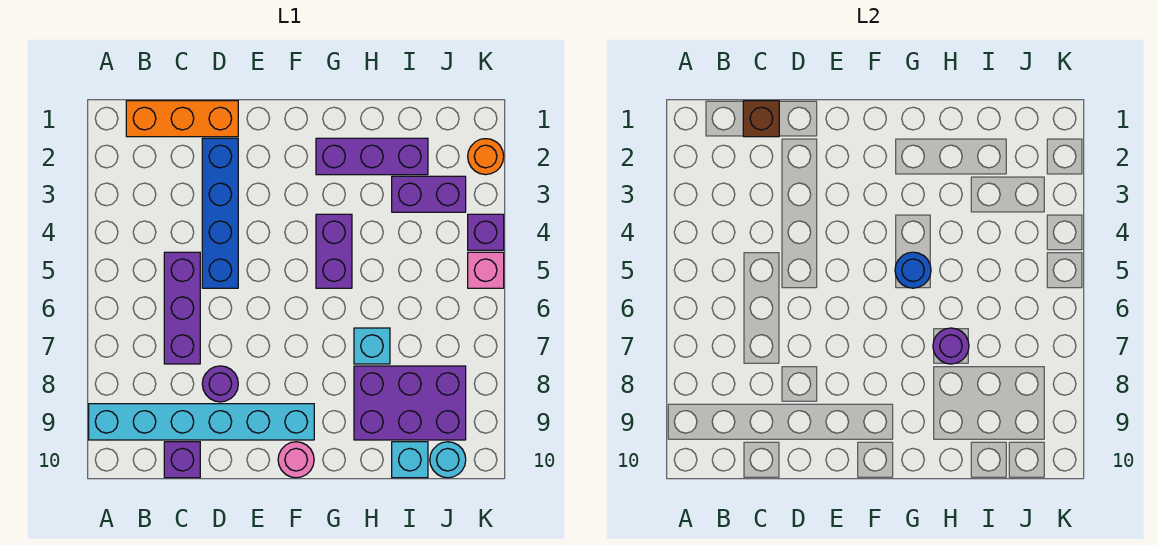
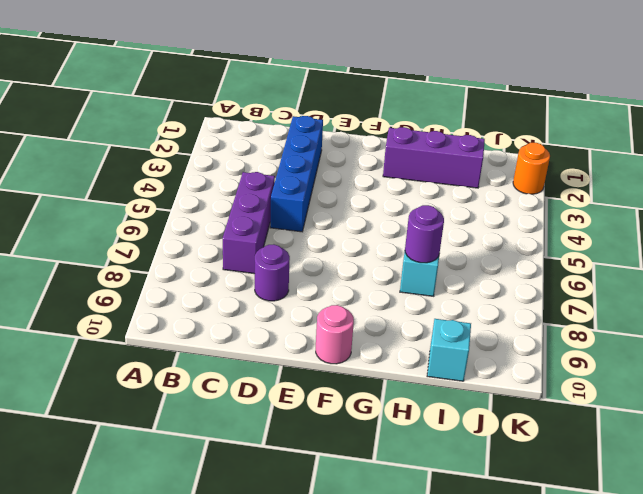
none -> cyan 1x6 brick [89,404,314,440]
none -> orange 1x3 brick [126,101,238,137]
none -> purple 1x1 brick [164,442,200,478]

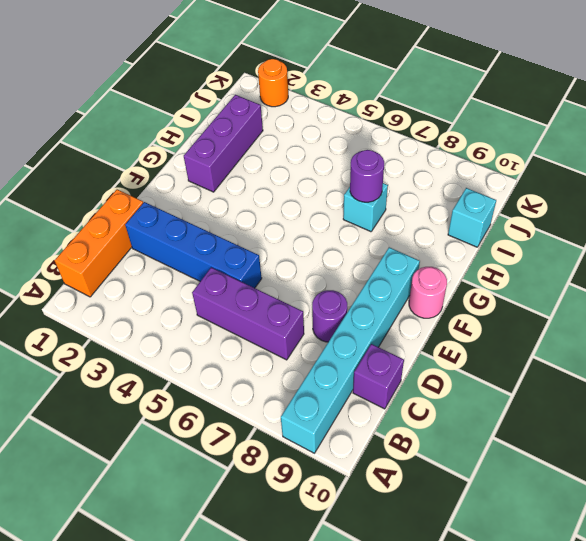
none -> purple 1x2 brick [316,214,352,288]
none -> purple 2x3 brick [354,366,466,440]
none -> purple 1x2 brick [392,176,466,212]

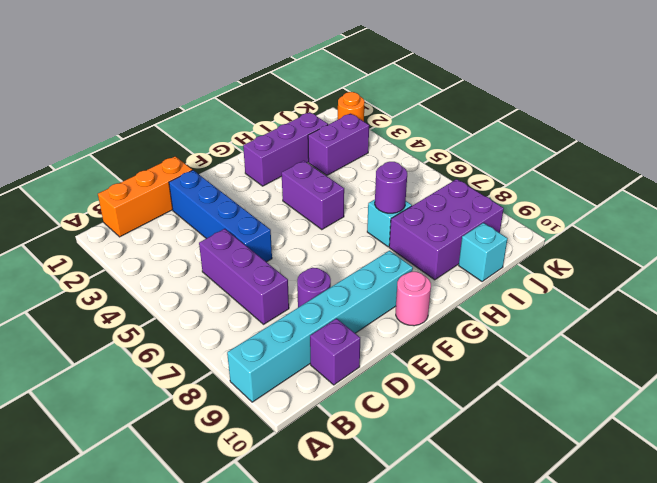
none -> cyan 1x1 round brick [430,442,466,478]
none -> purple 1x1 brick [468,214,504,250]
none -> pink 1x1 brick [468,252,504,288]

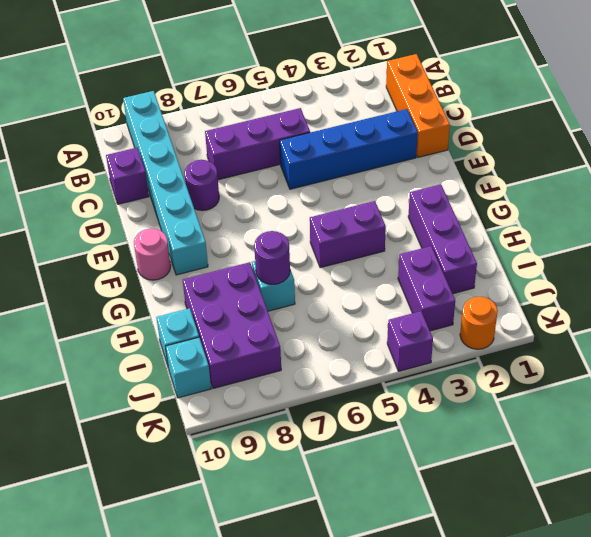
cyan 1x1 brick [165,338,211,398] -> cyan 1x1 round brick [430,442,466,478]
none -> pink 1x1 brick [468,252,504,288]
none -> brown 1x1 brick [743,101,779,137]
none -> blue 1x1 round brick [895,252,931,288]

